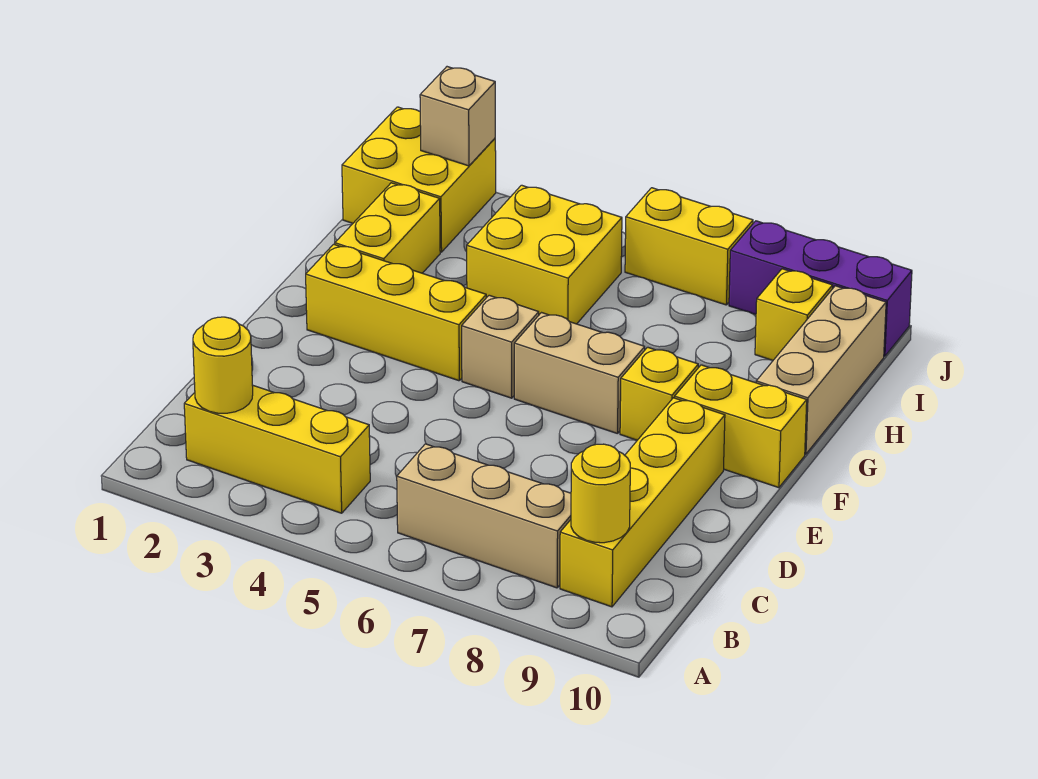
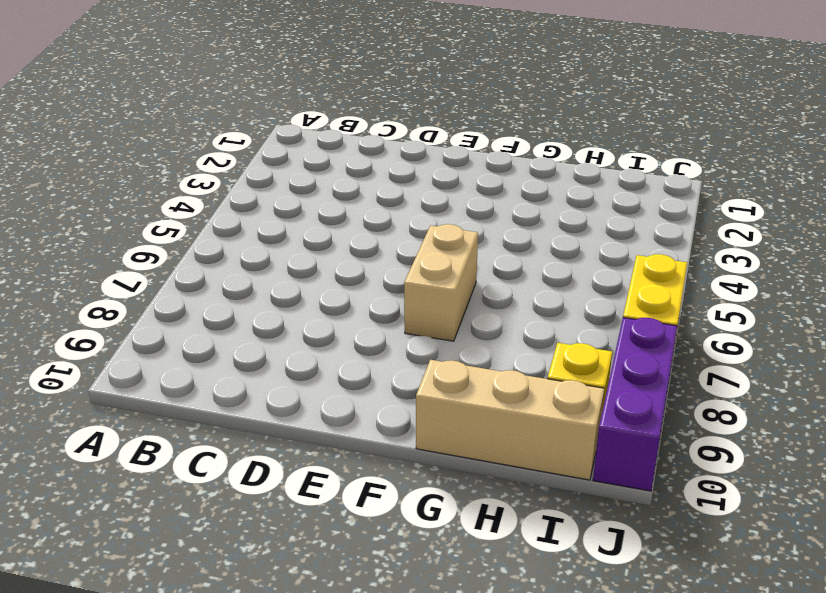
none -> yellow 1x3 brick [184,385,370,513]
none -> tan 1x3 brick [397,444,571,588]
none -> yellow 1x4 brick [560,398,725,607]

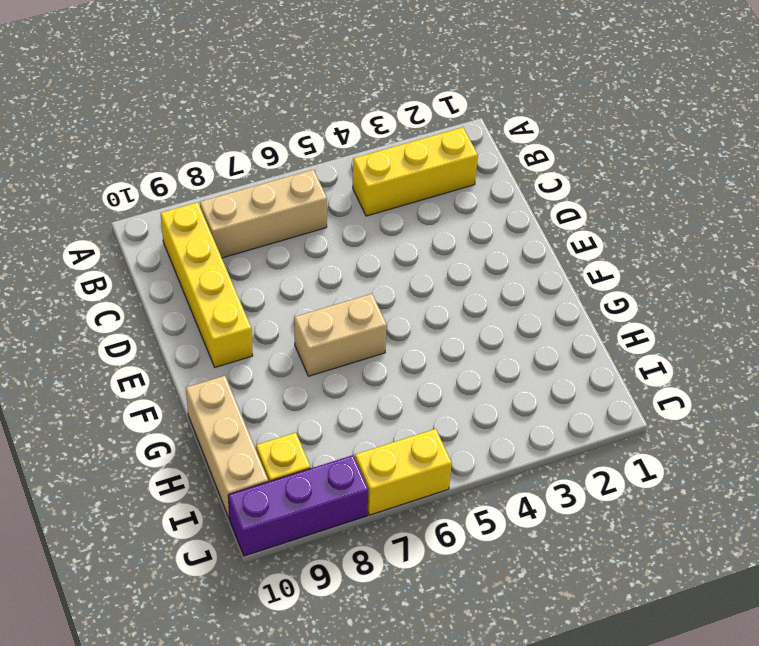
none -> yellow 1x3 brick [306,244,486,381]
none -> tan 1x1 brick [462,295,539,398]
none -> yellow 1x1 brick [620,347,698,440]

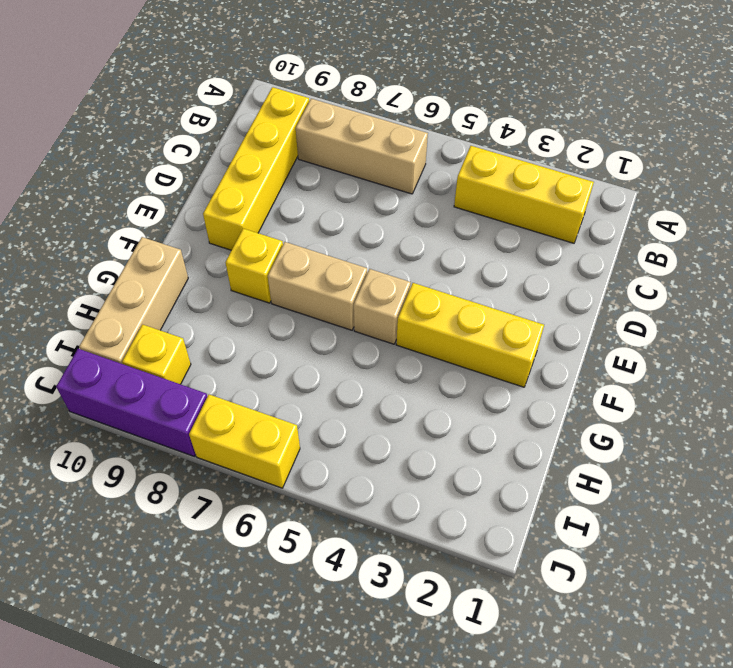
none -> yellow 1x2 brick [675,365,807,488]
none -> yellow 1x2 brick [335,183,440,273]
none -> yellow 2x2 brick [467,185,622,324]

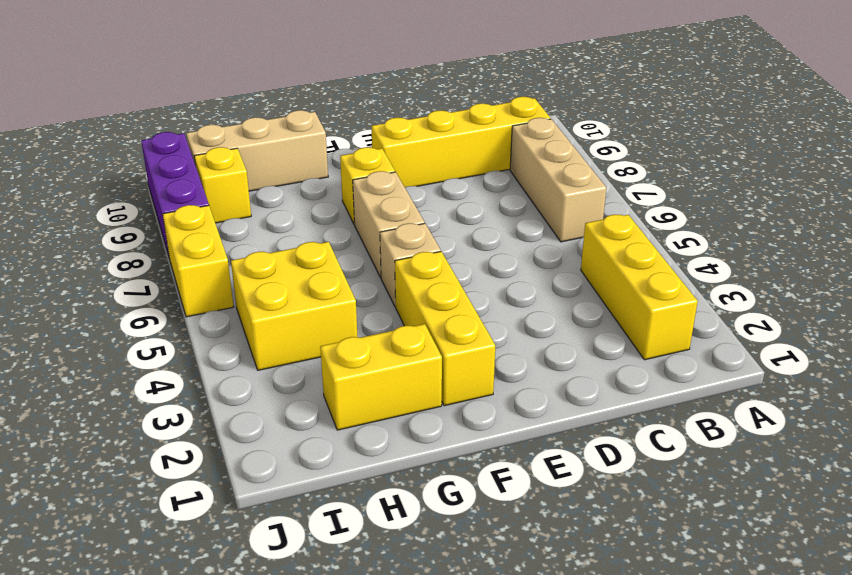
none -> yellow 1x2 brick [675,365,807,488]
none -> yellow 2x2 brick [342,107,496,252]
none -> yellow 1x1 round brick [193,317,253,413]

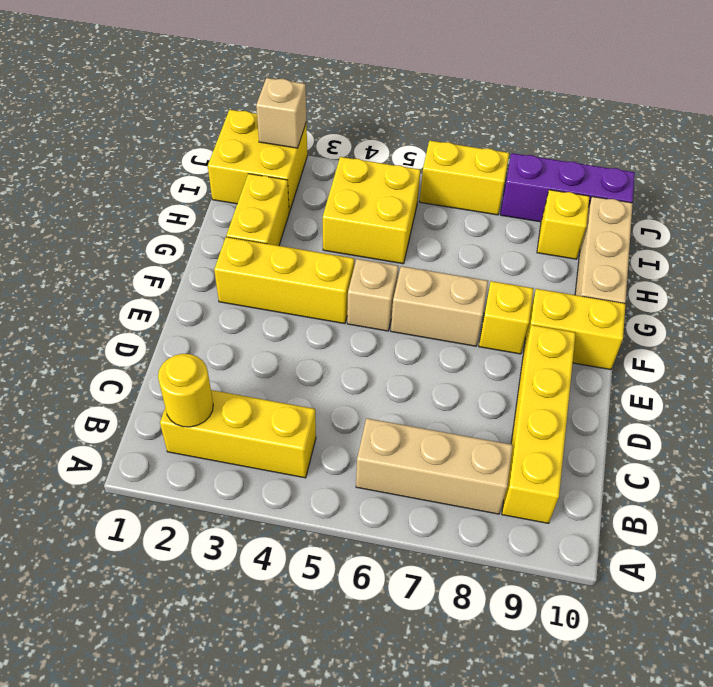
none -> yellow 1x1 round brick [571,444,630,543]

